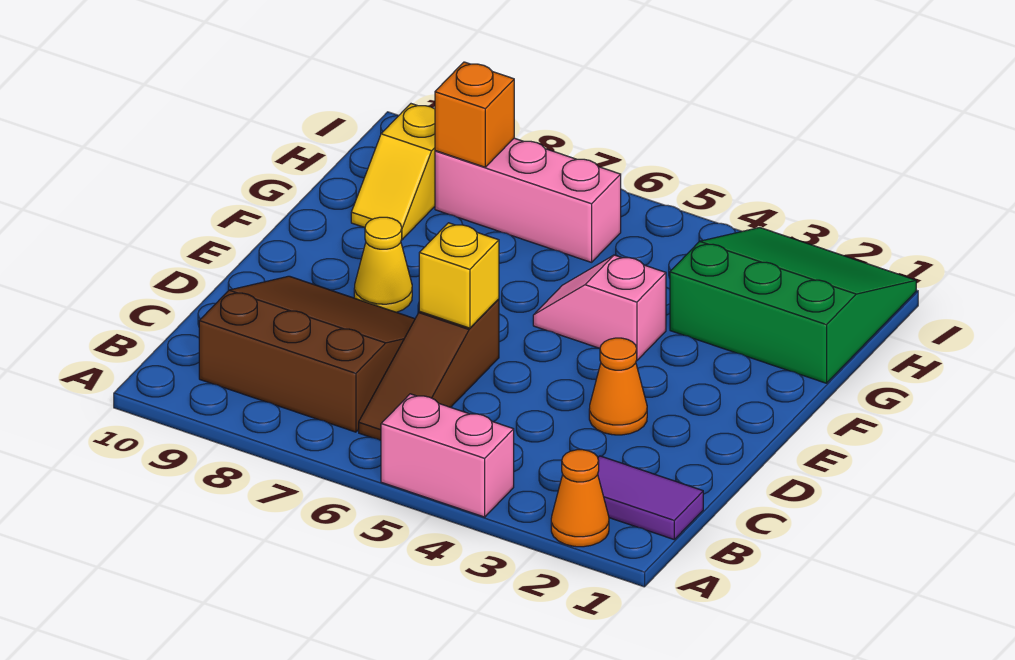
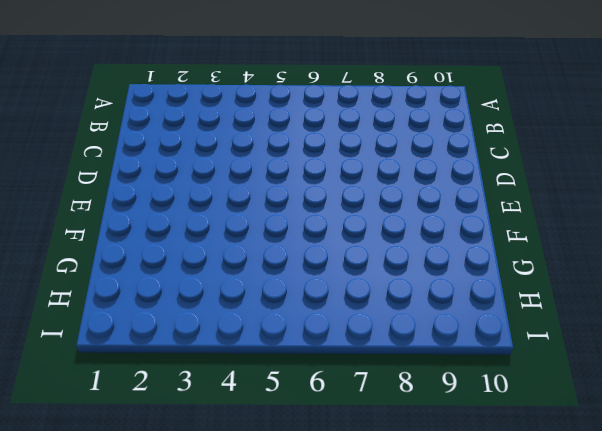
none -> orange 1x1 cone [551,450,609,547]
none -> pink 1x2 brick [381,394,514,517]
none -> purple 1x2 tile [598,456,703,539]

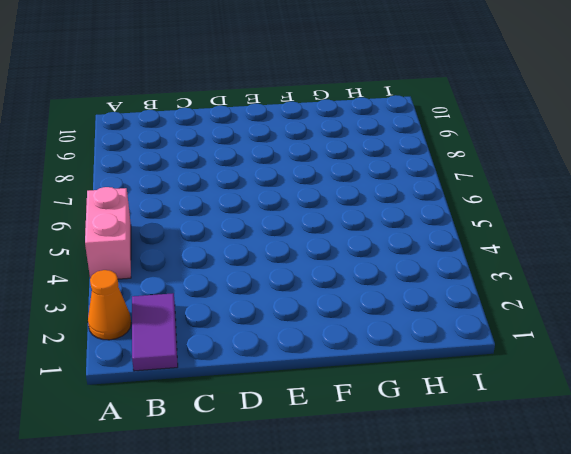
none -> brown 1x3 slope [359,299,499,440]
none -> brown 3x3 slope [199,276,415,432]
none -> orange 1x1 cone [589,338,647,435]

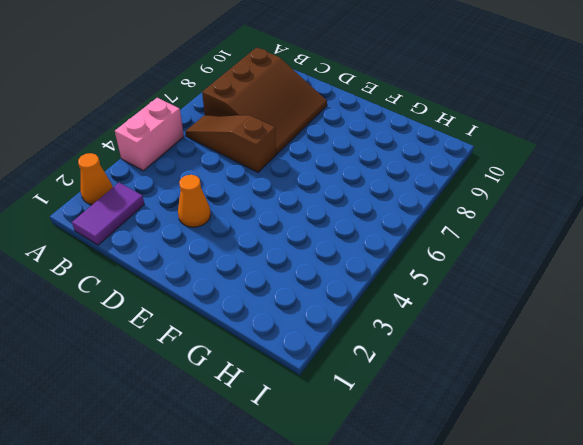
none -> yellow 1x1 cone [354,217,412,312]
none -> pink 1x2 slope [533,255,666,361]
none -> green 3x3 slope [670,227,916,383]

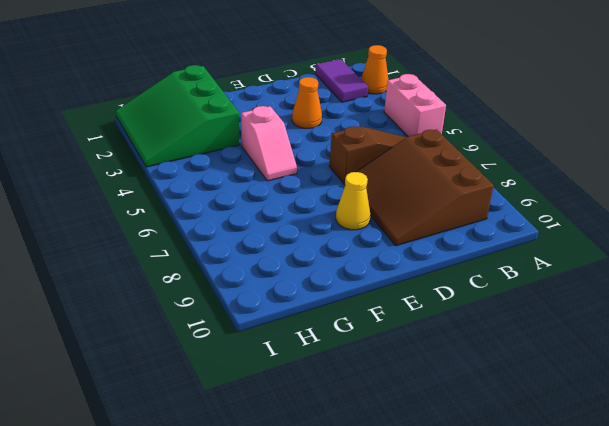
none -> yellow 1x2 slope [351,104,435,240]
none -> pink 1x3 brick [435,138,621,262]
none -> yellow 1x1 brick [419,223,499,328]

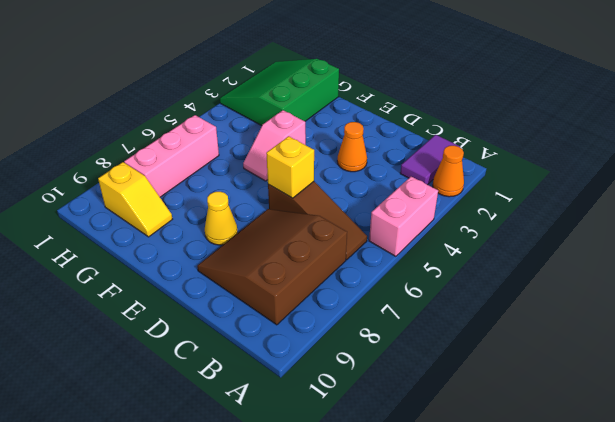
none -> orange 1x1 brick [435,62,514,167]

